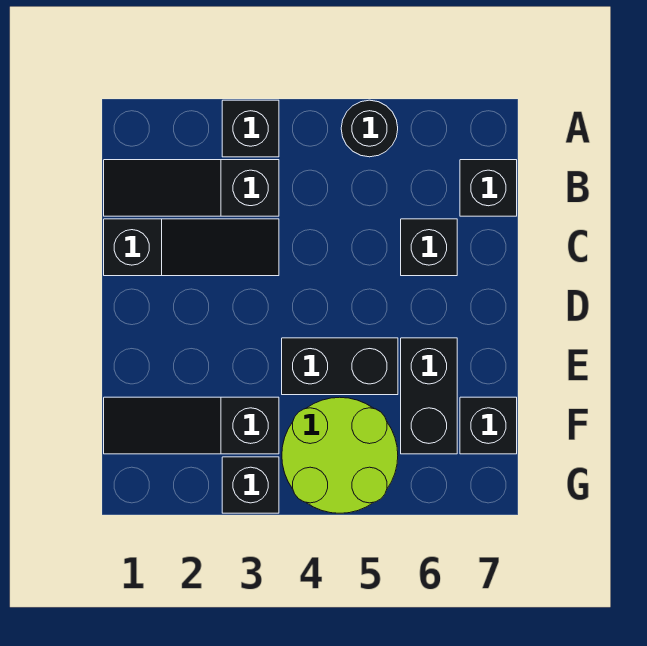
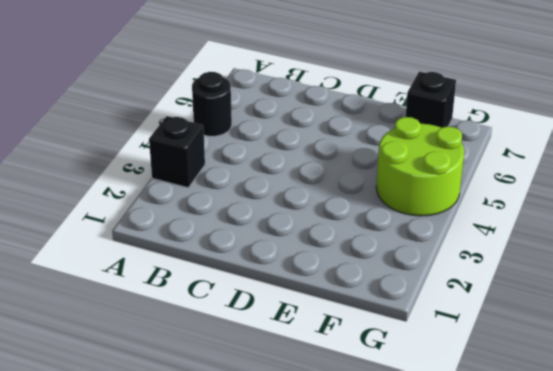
none -> black 1x3 slope [104,160,279,216]
none -> black 1x1 brick [460,160,517,216]
none -> black 1x3 slope [104,219,279,276]

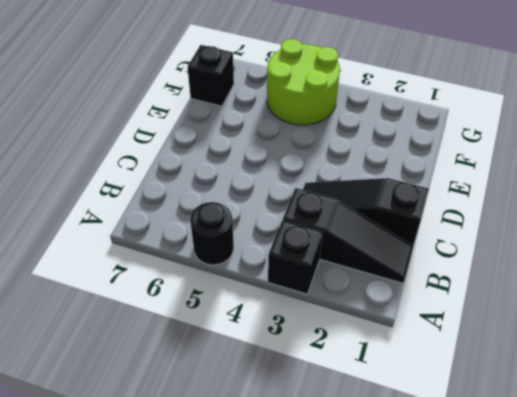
none -> black 1x1 brick [460,160,517,216]
none -> black 1x1 brick [401,219,457,276]
none -> black 1x2 brick [282,338,398,395]

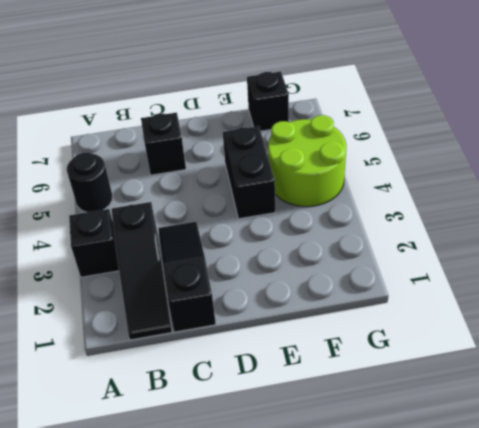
none -> black 1x1 brick [460,160,517,216]
none -> black 1x2 brick [401,338,457,454]
none -> black 1x3 slope [104,397,279,454]

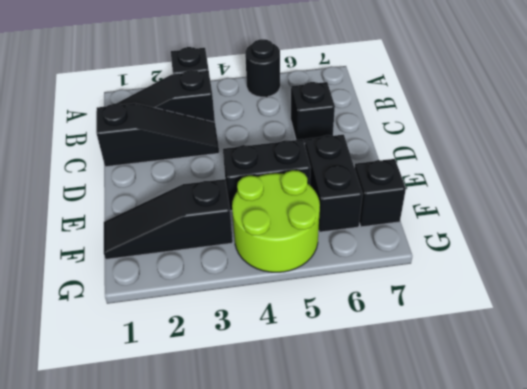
none -> black 1x1 brick [460,160,517,216]
none -> black 1x1 brick [222,457,279,513]

